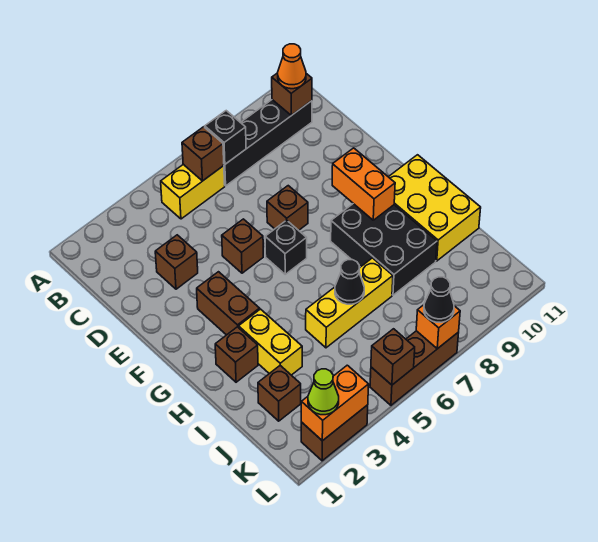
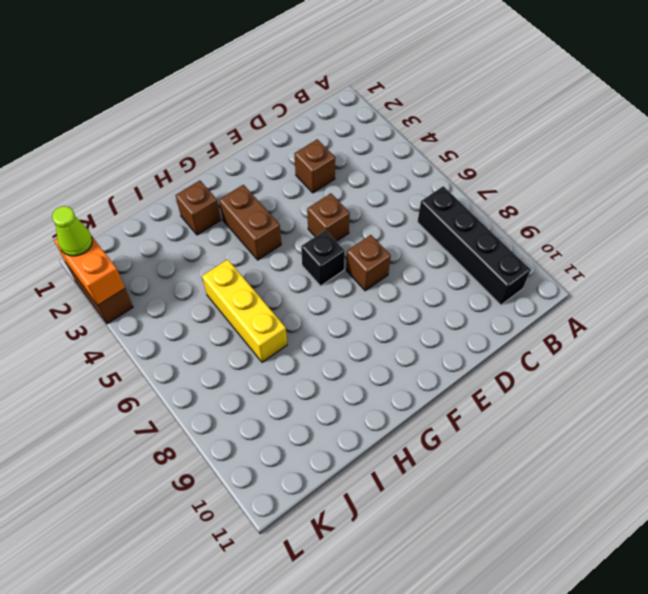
brown 1x2 brick [219,185,281,260] -> brown 1x2 brick turned to [197,272,260,335]
none -> yellow 1x2 brick [161,164,225,219]
none -> black 2x3 brick [331,204,437,295]
none -> yellow 2x3 brick [389,155,481,261]

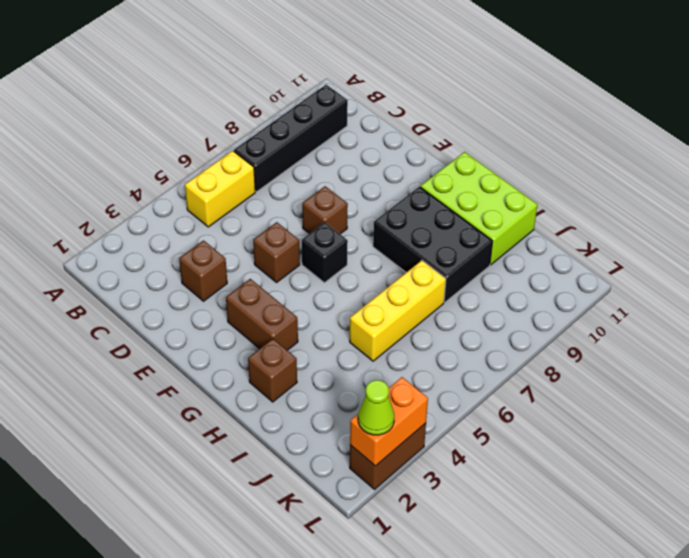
lime 2x3 brick [420,152,538,265] -> yellow 2x3 brick [389,155,481,261]
none -> yellow 1x2 brick [239,309,302,375]
none -> brown 1x1 brick [258,366,301,421]
none -> brown 1x3 brick [370,331,459,405]

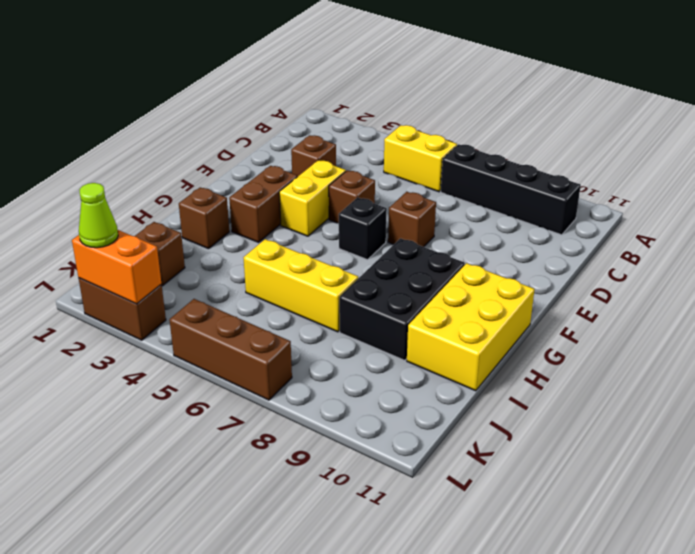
yellow 1x2 brick [279,160,346,236] -> yellow 1x2 brick moved to [239,309,302,375]
none -> brown 1x1 brick [182,127,224,181]
none -> black 1x1 brick [205,111,246,164]
none -> brown 1x1 brick [272,73,312,115]

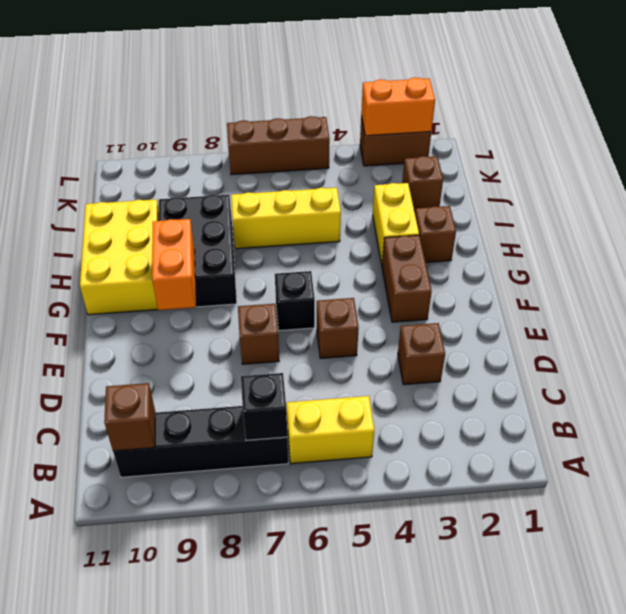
none -> brown 1x1 brick [182,127,224,181]
none -> black 1x1 cone [335,260,364,304]
none -> brown 1x1 brick [371,329,415,385]

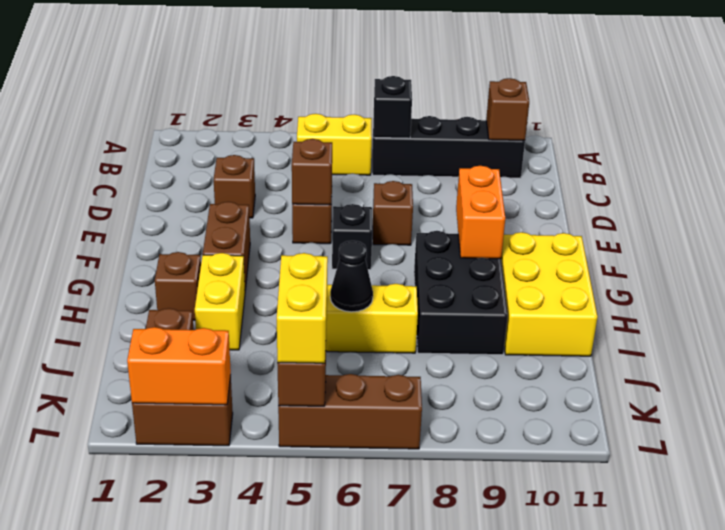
brown 1x1 brick [292,139,332,205] -> brown 1x1 brick moved to [182,127,224,181]
yellow 1x2 brick [276,253,328,363] -> none
none -> orange 1x1 brick [416,305,460,349]
none -> orange 1x1 cone [278,44,306,89]
none -> lime 1x1 cone [308,369,339,415]

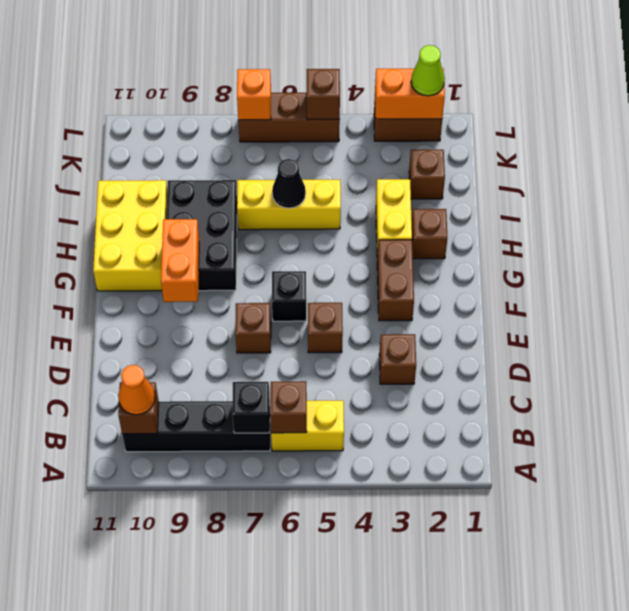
none -> black 1x1 cone [424,277,454,322]

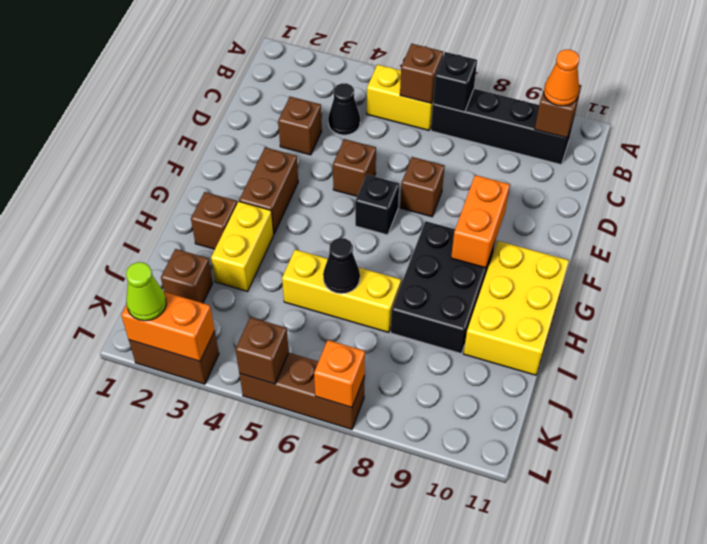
black 1x1 cone [328,83,360,135] -> black 1x1 cone moved to [424,277,454,322]

